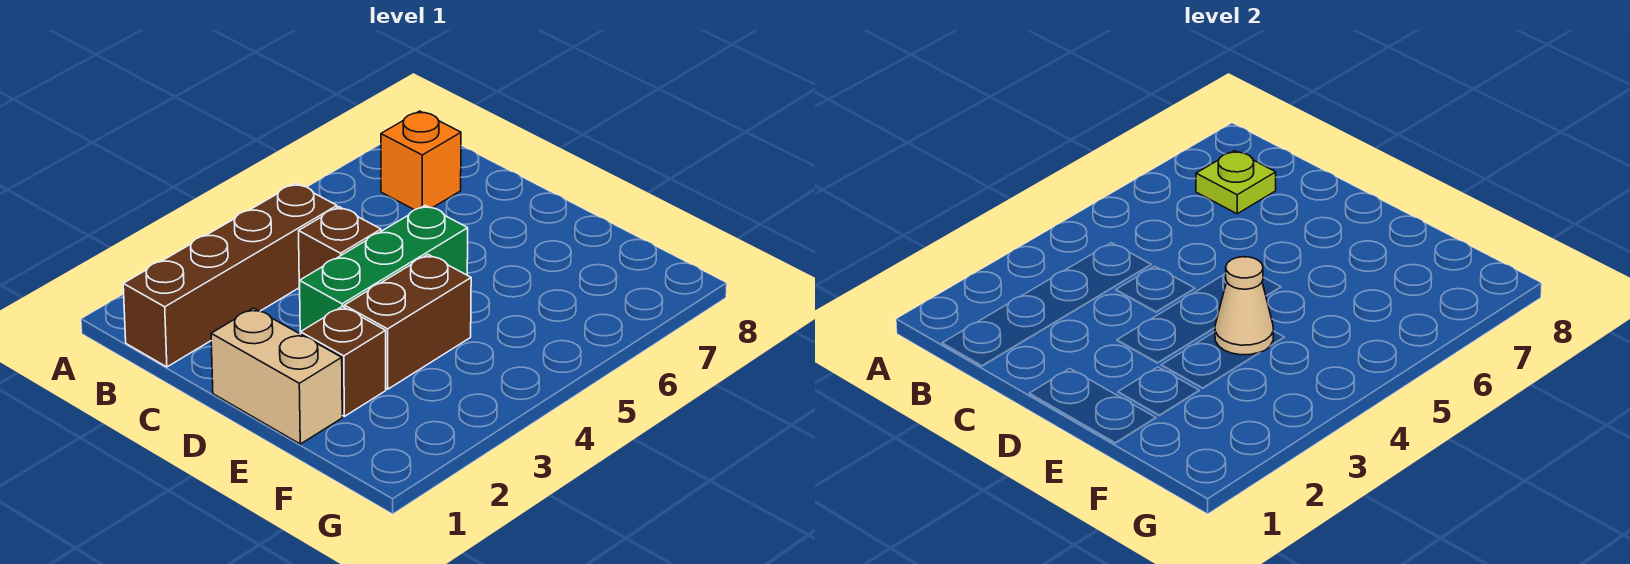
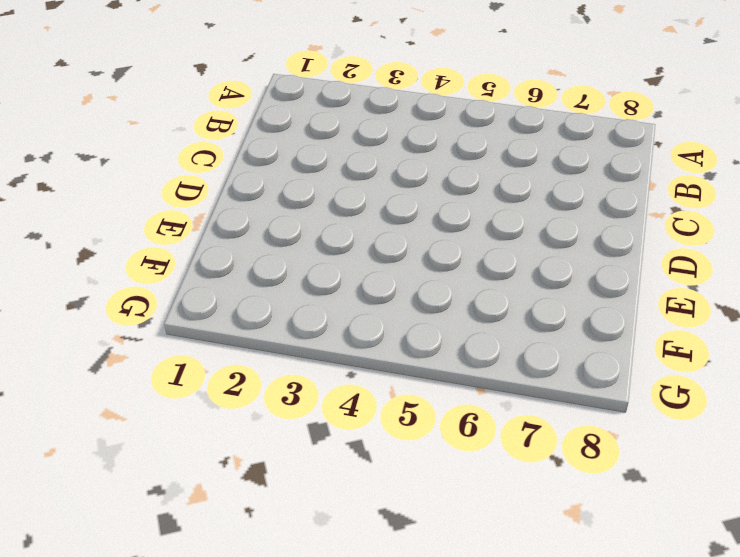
none -> brown 1x4 brick [123,183,337,367]
none -> orange 1x1 brick [381,111,461,210]

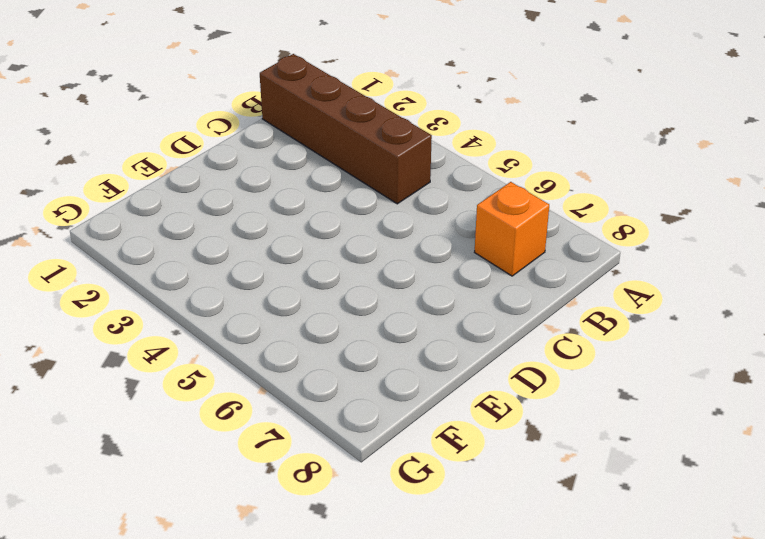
none -> brown 1x1 brick [299,207,381,290]
none -> tan 1x2 brick [211,308,342,444]

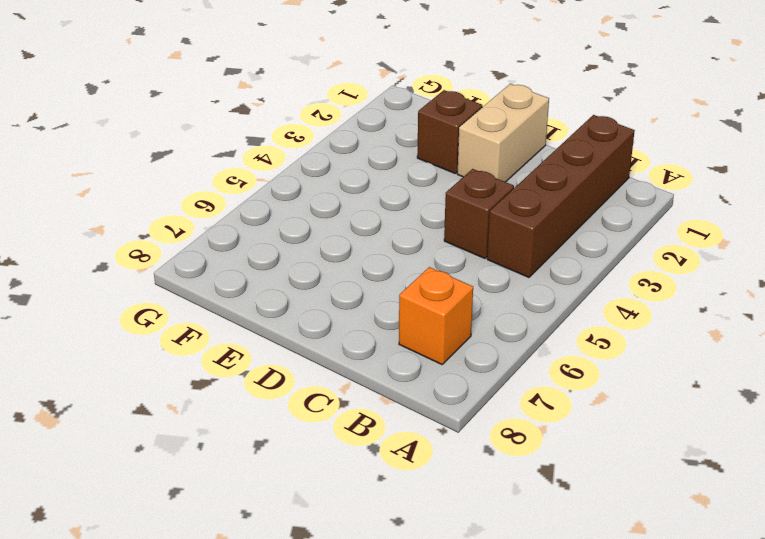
tan 1x2 brick [457,84,549,182] -> tan 1x2 brick turned to [211,308,342,444]
none -> green 1x3 brick [300,205,468,334]
none -> brown 1x2 brick [344,255,471,389]

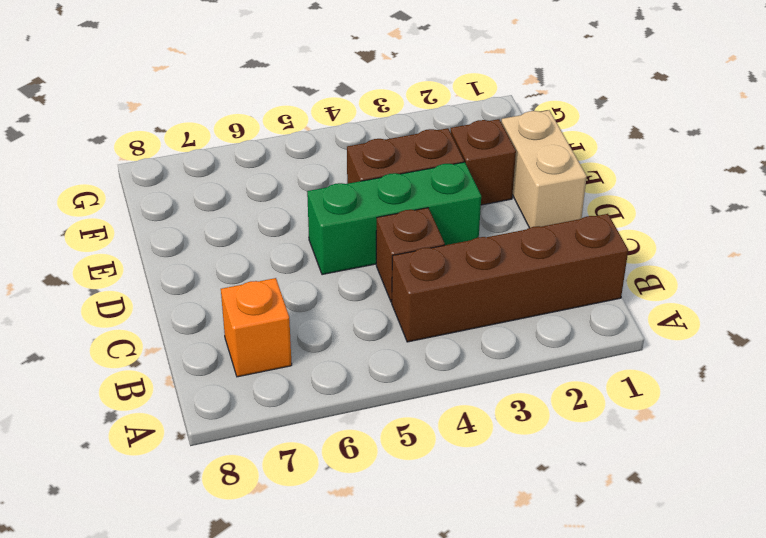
none -> lime 1x1 plate [1196,151,1276,214]
none -> tan 1x1 cone [1215,257,1273,355]

